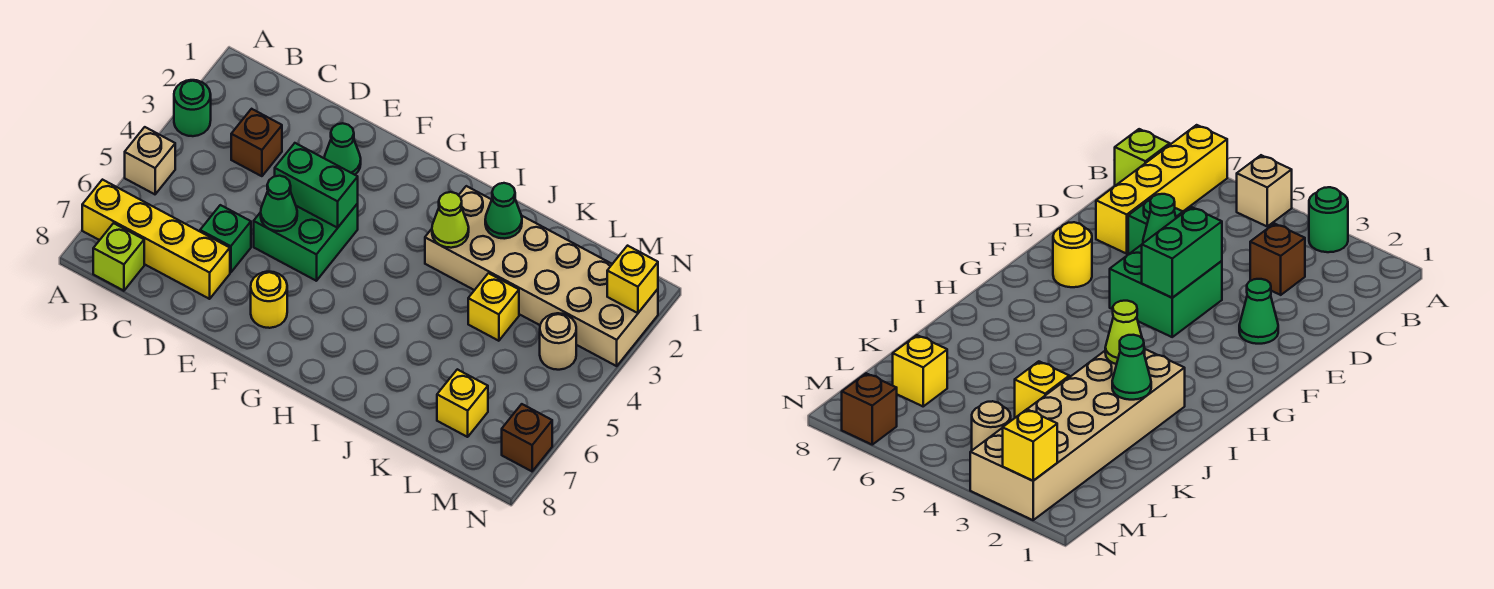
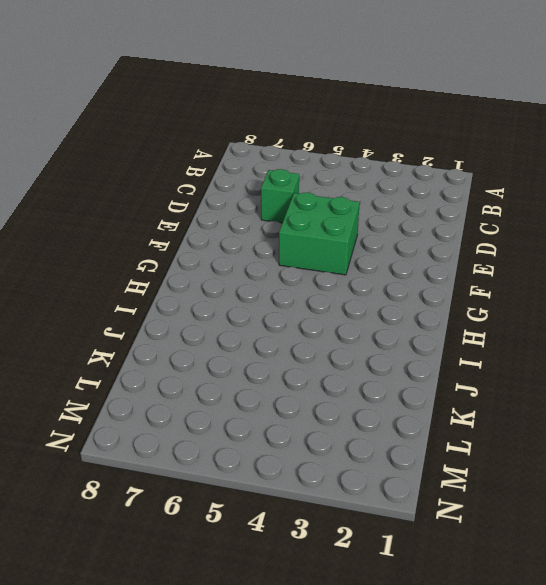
none -> green 1x1 round brick [174,80,211,136]
none -> tan 1x1 brick [125,127,175,194]
none -> yellow 1x4 brick [82,180,230,299]

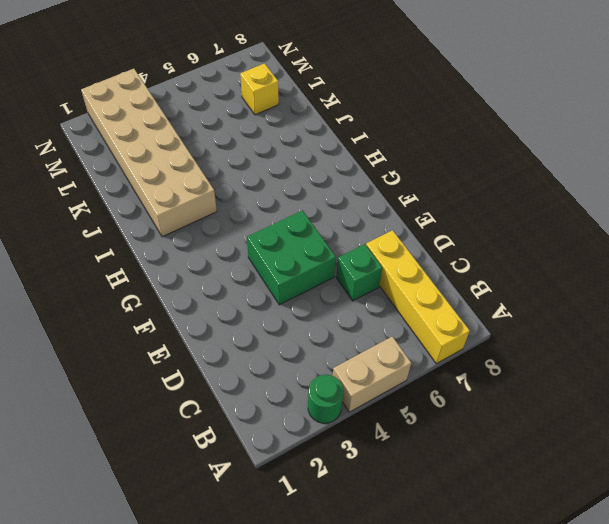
tan 1x2 brick [333,336,411,412] -> tan 1x1 brick [125,127,175,194]
none -> lime 1x1 brick [93,223,144,291]
none -> brown 1x1 brick [231,109,282,176]
none -> green 1x1 cone [324,123,361,175]

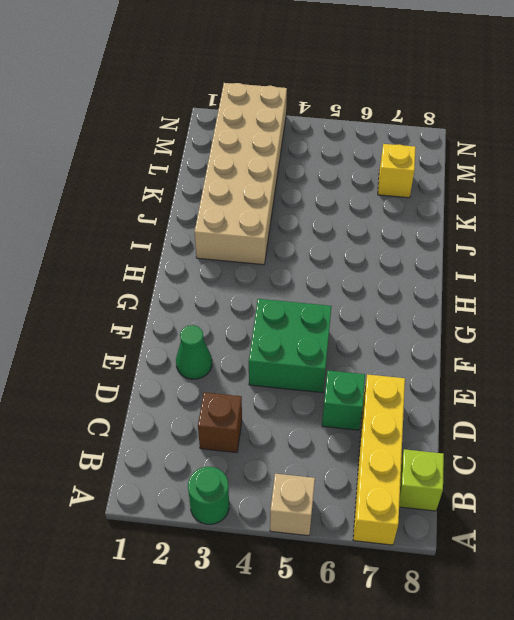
none -> yellow 1x1 round brick [251,272,287,328]
none -> yellow 1x1 brick [468,273,519,341]
none -> tan 1x1 round brick [540,313,576,370]

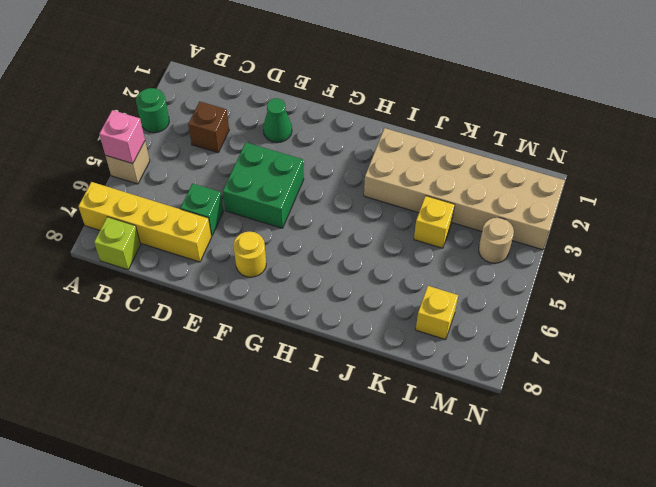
pink 1x1 brick [99,110,145,164] -> none
none -> brown 1x1 brick [502,404,552,471]
none -> green 1x2 brick [275,143,358,228]
none -> green 1x1 cone [261,176,297,231]

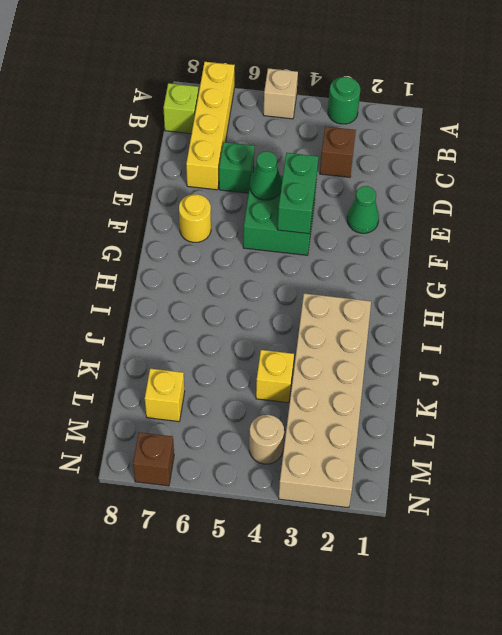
none -> lime 1x1 cone [432,192,469,248]
none -> green 1x1 cone [485,183,522,239]
none -> yellow 1x1 brick [607,246,658,313]

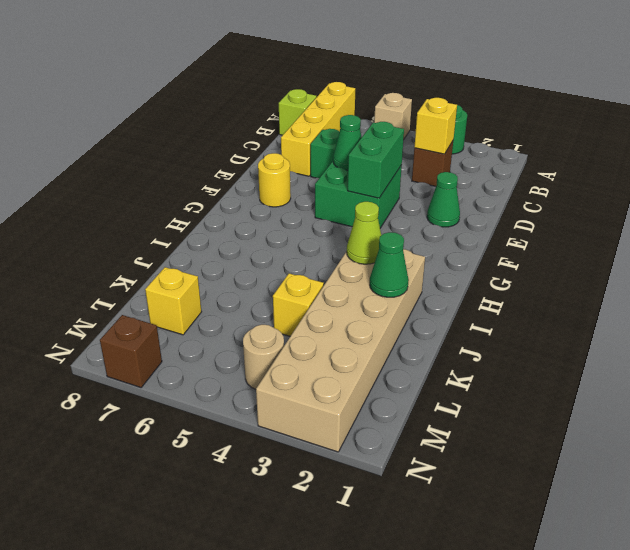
yellow 1x1 brick [414,98,457,154] -> yellow 1x1 brick moved to [607,246,658,313]

